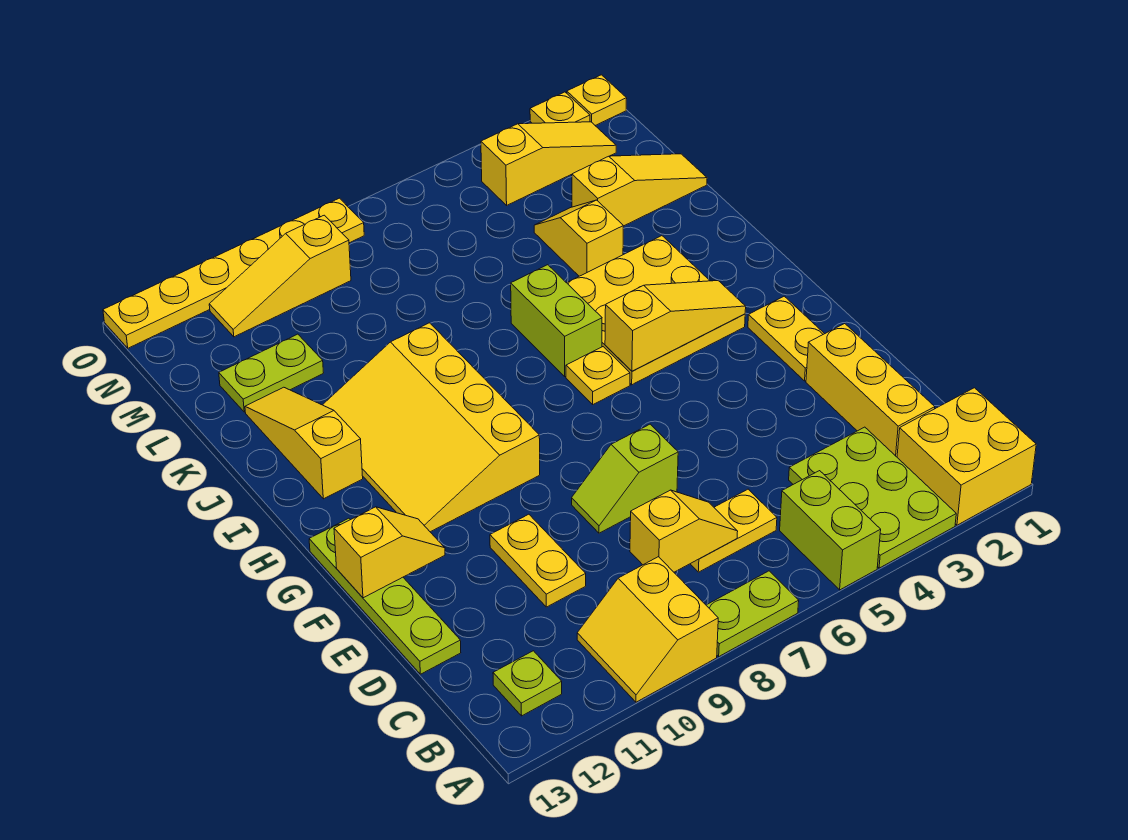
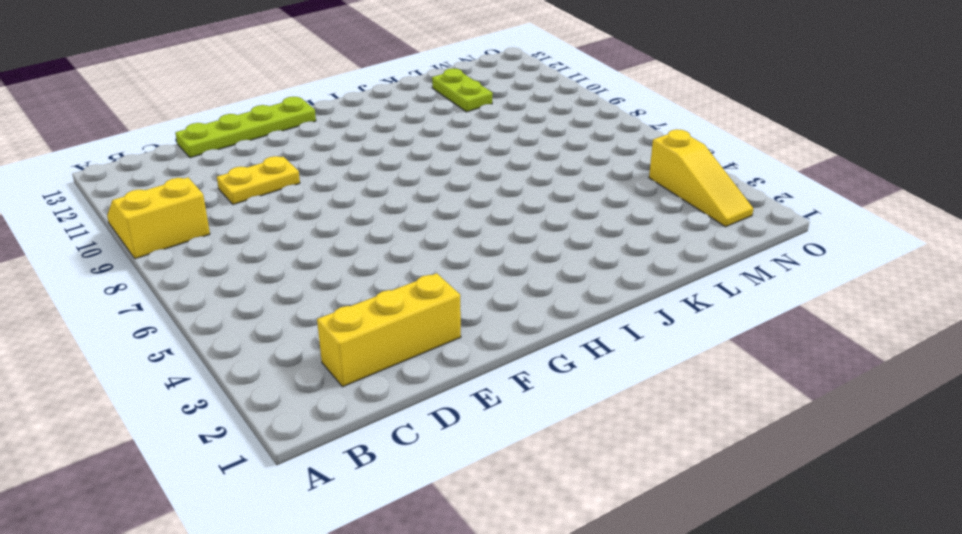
none -> yellow 2x2 brick [897,388,1036,525]
none -> lime 2x3 plate [789,427,956,568]
none -> lime 1x2 brick [780,471,881,590]

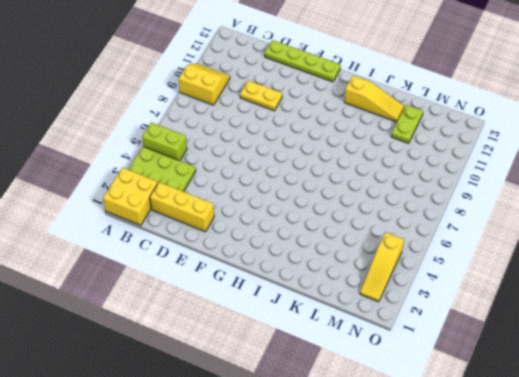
none -> lime 1x2 plate [706,571,799,656]
none -> lime 1x1 plate [493,651,562,716]
none -> yellow 1x2 plate [691,489,777,572]

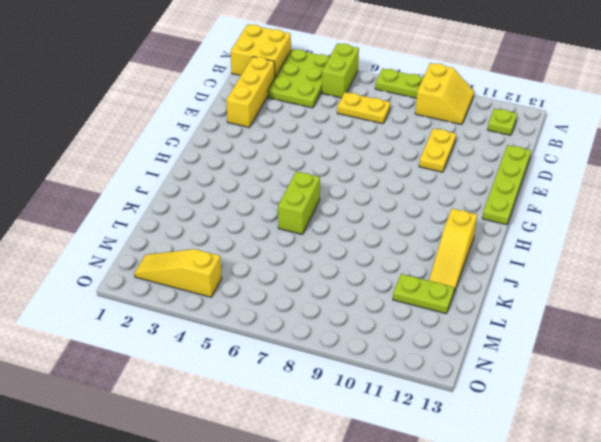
none -> lime 1x2 slope [572,424,678,533]
none -> yellow 1x2 plate [748,296,824,381]
none -> yellow 3x4 slope [323,323,540,532]

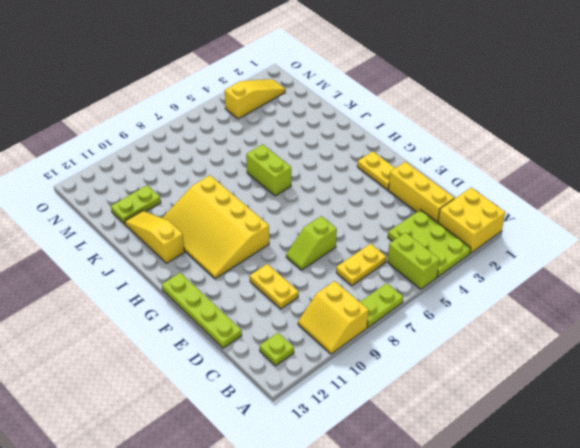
none -> yellow 3x3 plate [567,236,745,385]
none -> yellow 1x1 plate [566,347,630,404]
none -> yellow 1x2 slope [534,200,623,276]

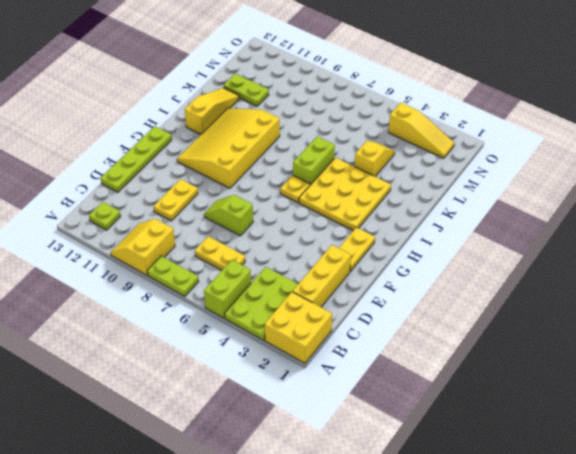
none -> yellow 1x3 slope [572,154,707,226]
none -> yellow 1x3 slope [209,215,351,337]
none -> yellow 1x1 plate [567,75,627,125]

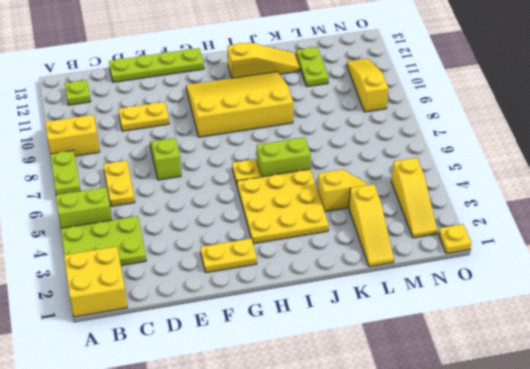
none -> yellow 1x3 brick [806,324,935,457]
none -> yellow 1x1 plate [530,92,590,123]
none -> yellow 1x6 plate [103,198,364,348]

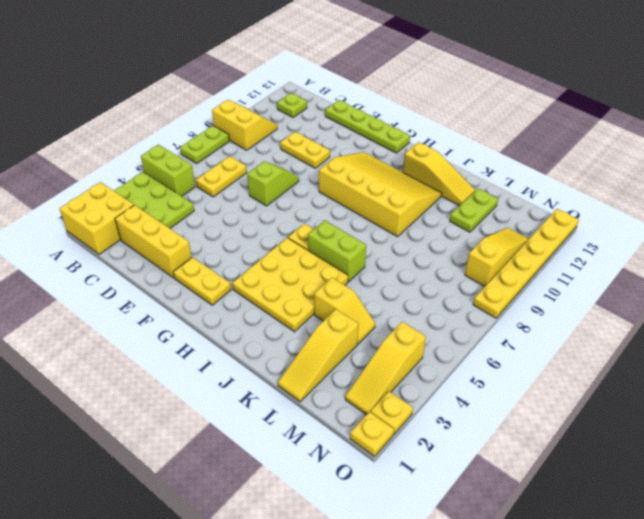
none -> yellow 1x2 slope [630,490,738,572]
none -> yellow 1x2 slope [334,507,445,598]
none -> yellow 1x3 slope [605,281,746,371]

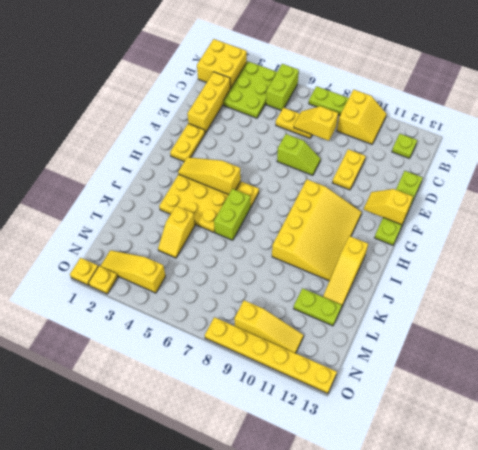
none -> yellow 1x3 slope [572,154,707,226]

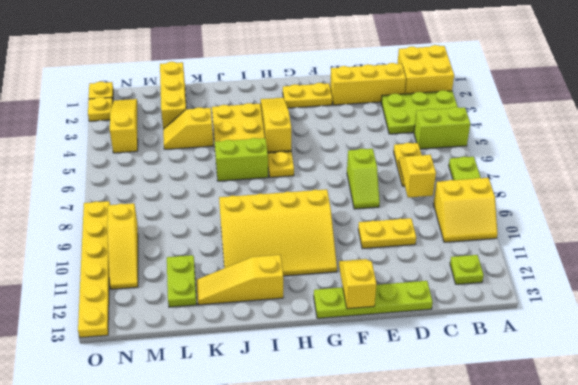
yellow 1x3 brick [160,62,186,129] -> yellow 1x3 slope [572,154,707,226]

